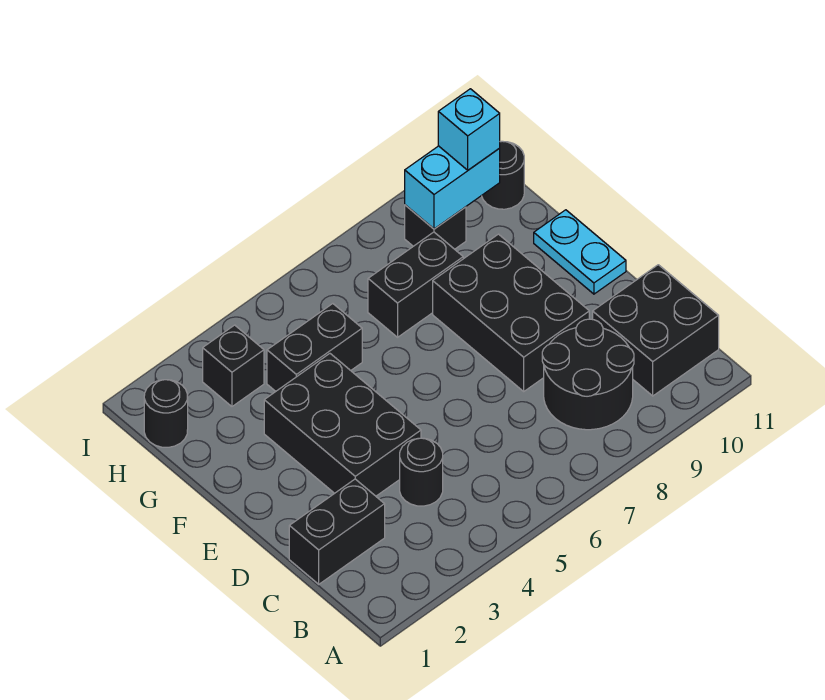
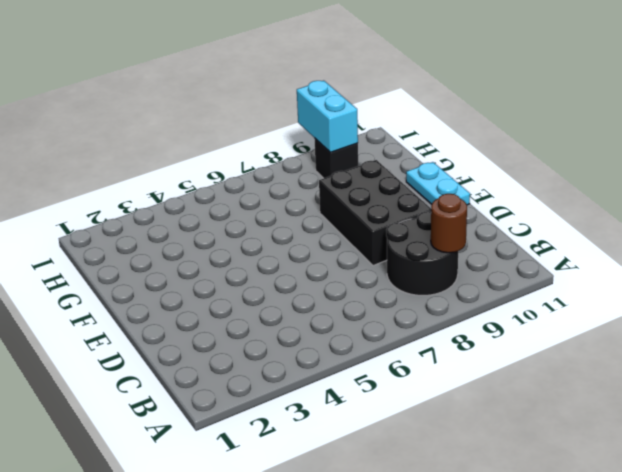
brown 1x1 round brick [431,194,467,253] -> none
cyan 1x2 brick [297,81,358,153] -> cyan 1x2 brick turned to [405,146,500,229]
none -> black 2x2 brick [593,265,719,396]
none -> black 1x2 brick [289,479,385,584]
none -> black 1x1 round brick [400,438,443,506]

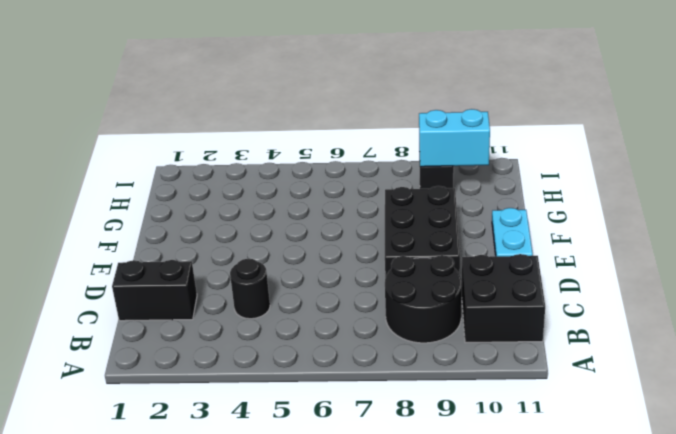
none -> black 2x3 brick [264,354,421,496]
none -> black 1x2 brick [267,304,362,391]
none -> black 1x2 brick [368,232,463,337]

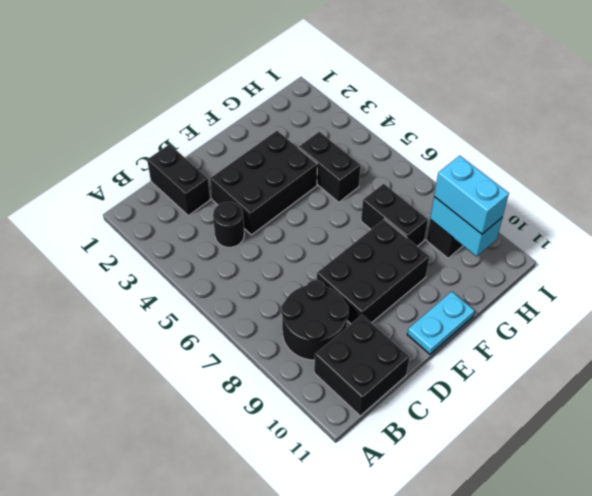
cyan 1x2 brick [434,156,509,234] -> cyan 1x1 brick [438,89,500,170]
none -> black 1x1 round brick [144,380,188,447]
none -> black 1x1 brick [203,325,264,406]
none -> black 1x1 round brick [482,141,524,209]

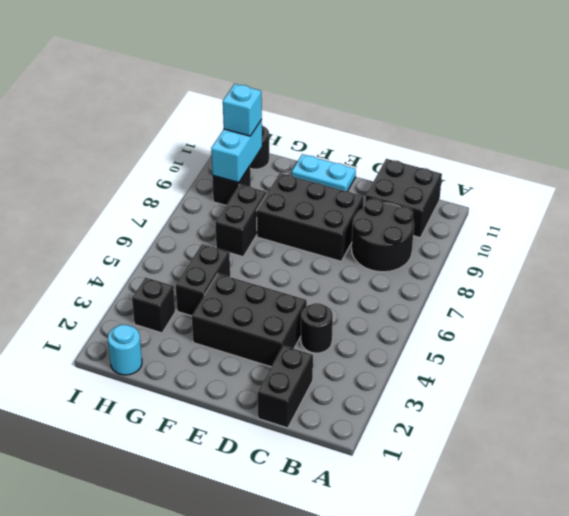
cyan 1x1 round brick [108,325,142,375] -> black 1x1 round brick [144,380,188,447]

